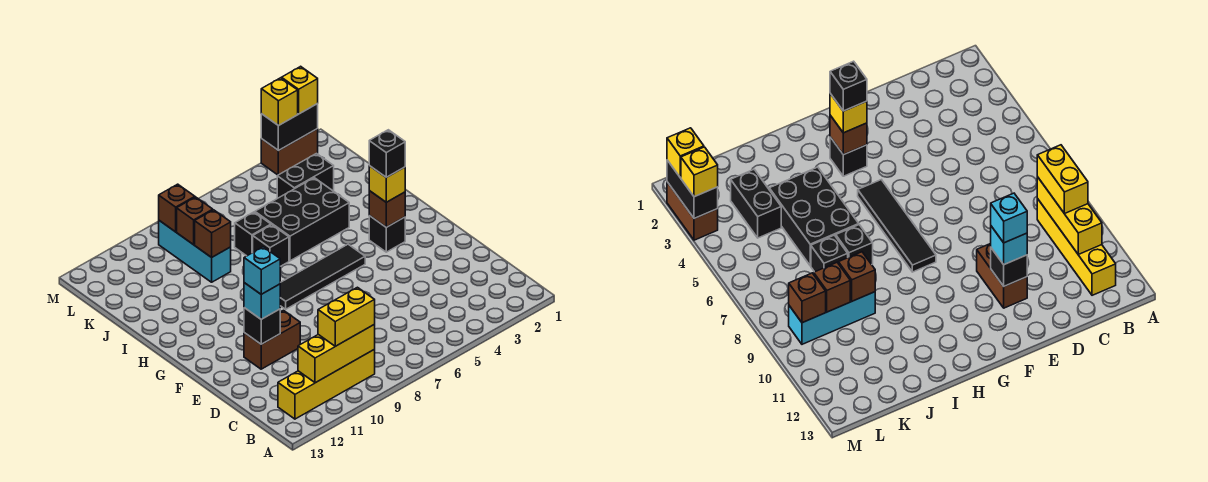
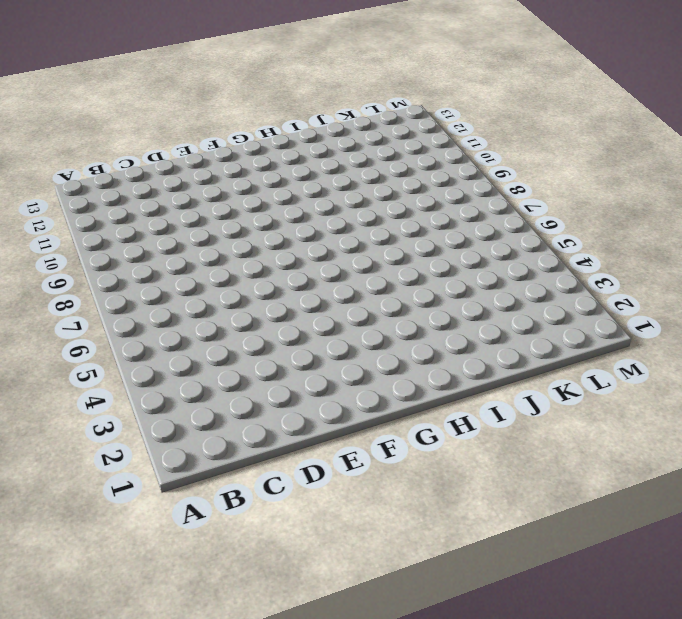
none -> yellow 1x4 brick [278,350,375,419]
none -> brown 1x2 brick [244,310,300,369]
none -> black 1x1 brick [369,216,405,252]

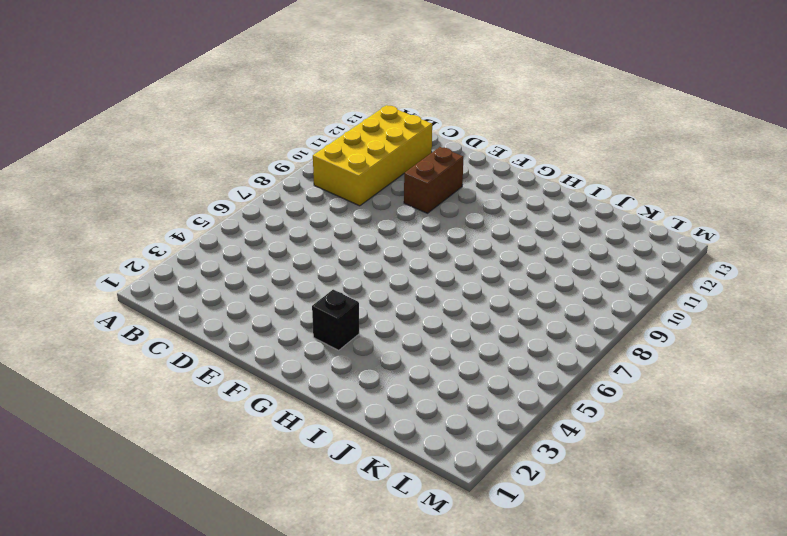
yellow 2x4 brick [313,105,432,206] -> yellow 1x4 brick [278,350,375,419]
none -> black 1x4 tile [280,244,365,309]
none -> black 2x3 brick [255,178,349,261]
none -> black 1x1 brick [253,225,289,266]

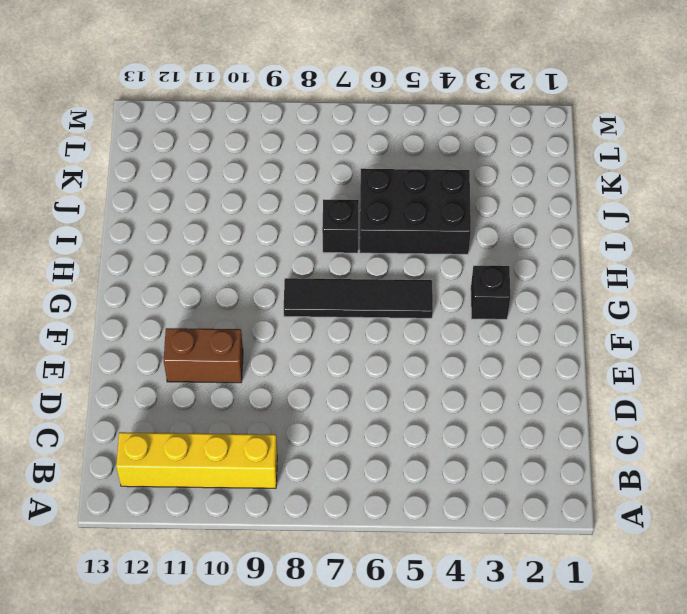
none -> black 1x1 brick [235,212,271,256]
none -> cyan 1x3 brick [159,221,231,282]
none -> black 1x2 brick [277,154,334,198]

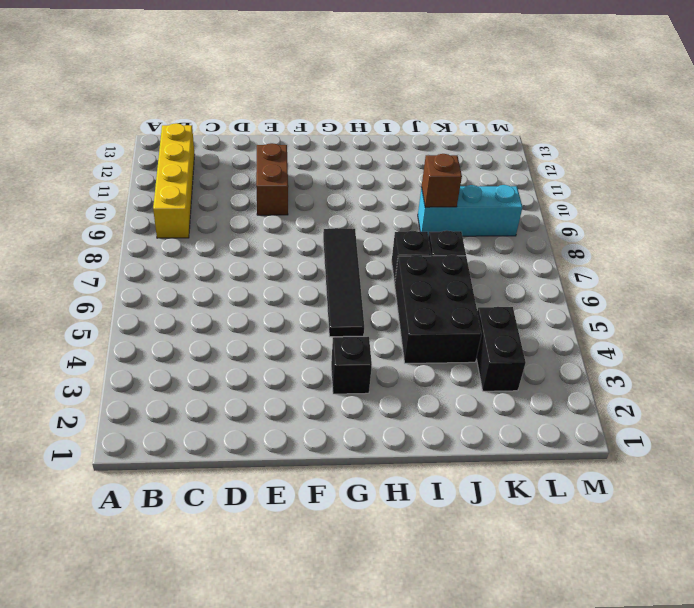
none -> brown 1x2 brick [261,129,318,175]
none -> yellow 1x3 brick [298,325,375,383]
none -> black 1x1 brick [244,308,280,344]

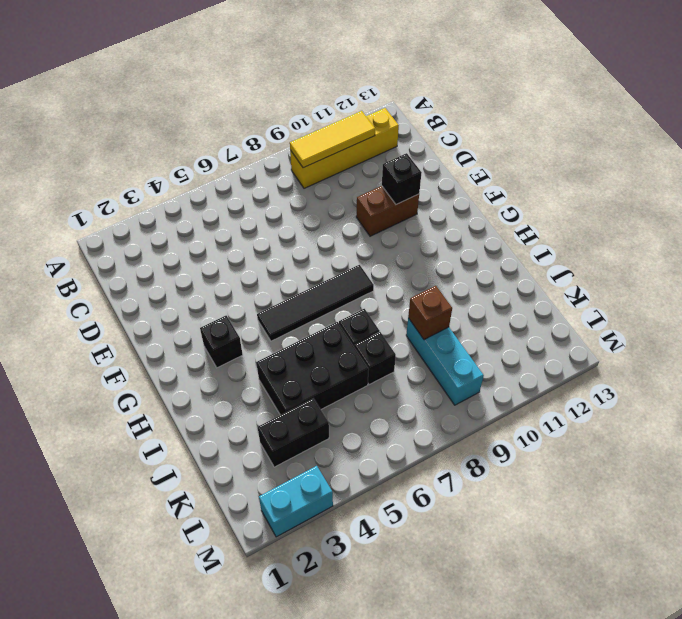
yellow 1x3 tile [290,111,375,168] -> yellow 1x3 brick [298,325,375,383]
cyan 1x2 brick [259,466,333,537] -> brown 1x2 brick [261,129,318,175]
none -> brown 1x1 brick [369,191,405,227]
none -> brown 1x1 brick [177,197,213,245]
none -> brown 1x1 brick [159,184,195,232]

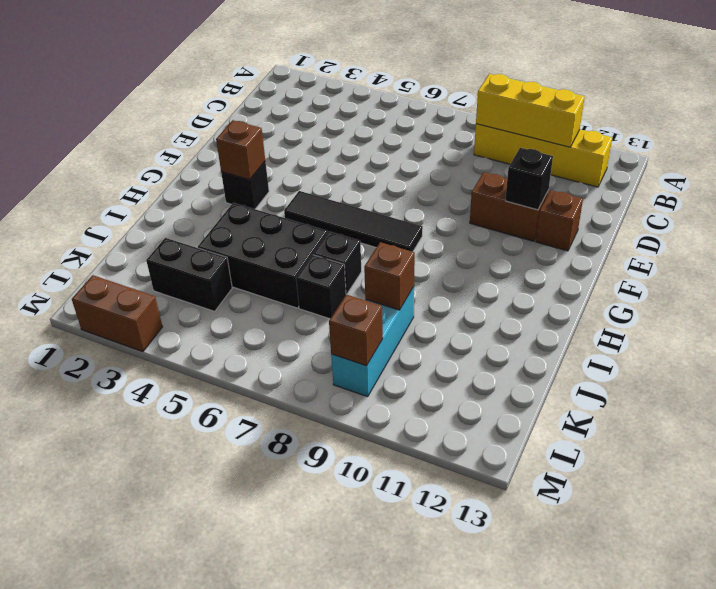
brown 1x1 brick [536,190,583,251] -> brown 1x1 brick moved to [177,197,213,245]
none -> black 1x2 brick [261,104,318,151]
none -> yellow 1x2 brick [318,287,375,346]
none -> cyan 1x1 brick [244,283,280,319]

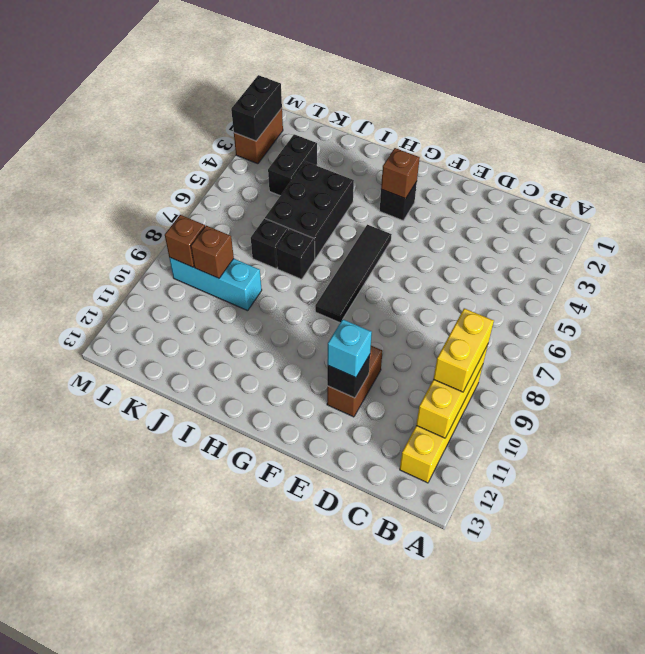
none -> brown 1x1 brick [195,210,231,257]
none -> yellow 1x1 brick [369,166,405,202]
none -> yellow 1x1 brick [282,66,318,114]

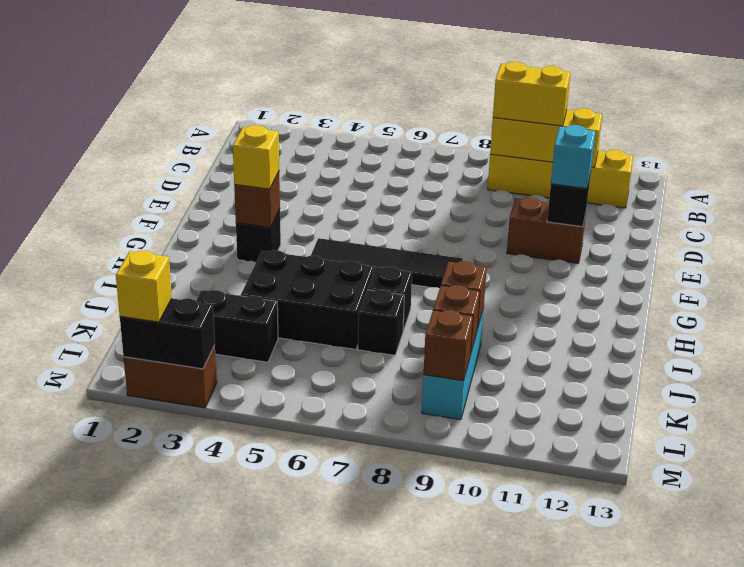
none -> yellow 1x1 brick [261,78,298,126]
none -> cyan 1x1 brick [244,247,280,294]
none -> black 1x1 brick [369,130,405,177]

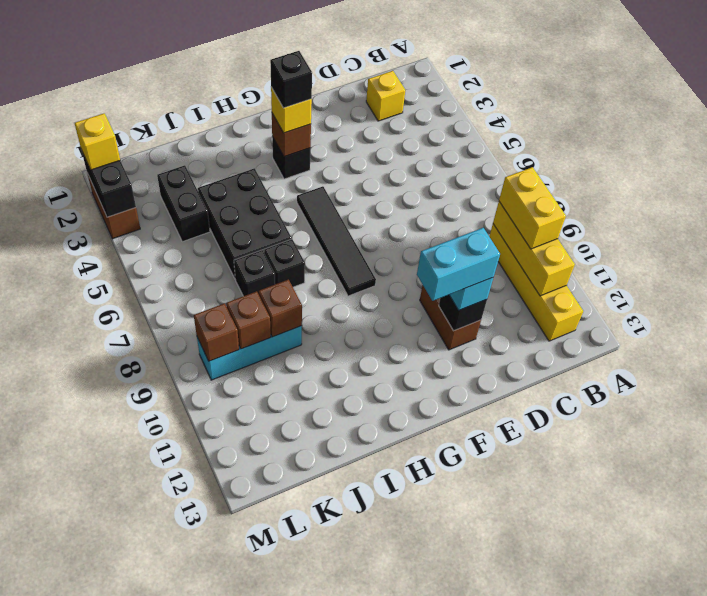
yellow 1x1 brick [366,71,405,121] -> yellow 1x1 brick moved to [261,78,298,126]
cyan 1x2 brick [417,228,500,301] -> cyan 1x1 brick [244,247,280,294]

